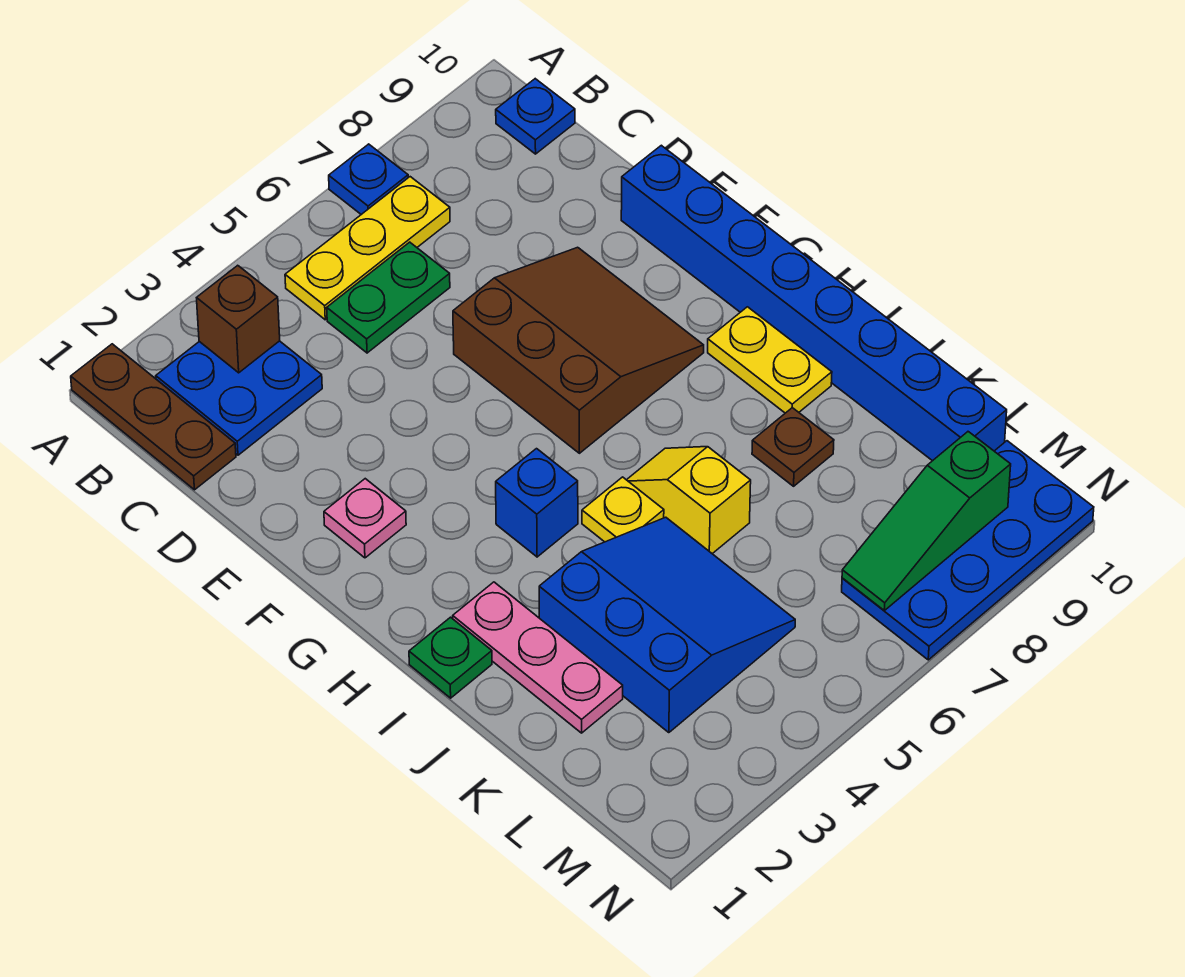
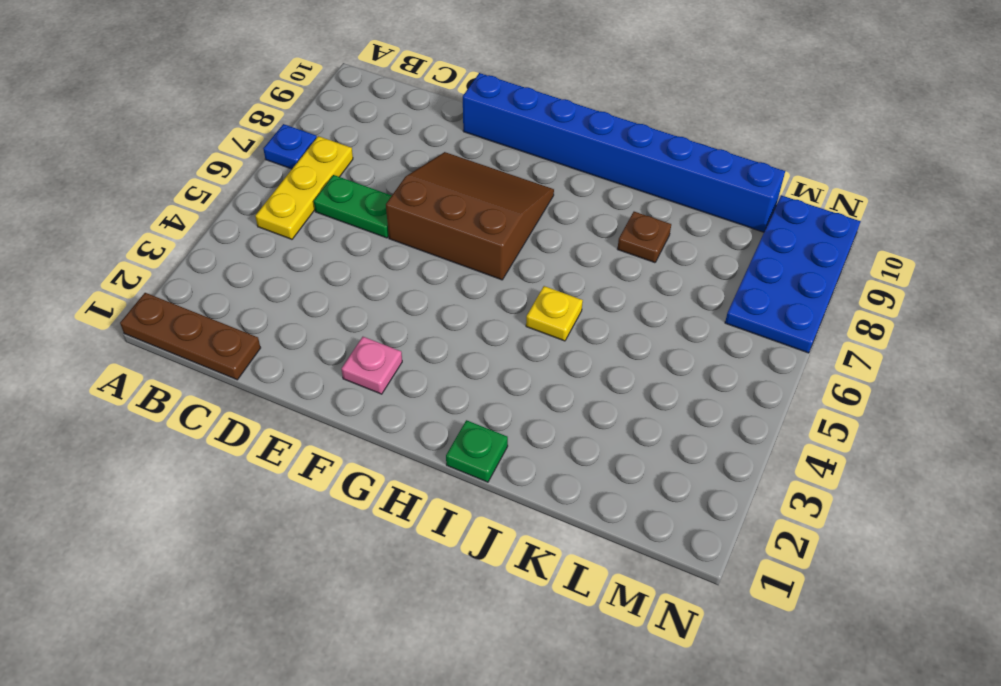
green 1x2 plate [314,175,392,238] -> green 1x2 plate turned to [327,242,450,353]
none -> blue 2x2 plate [156,341,322,455]
none -> blue 1x1 plate [496,79,575,154]
none -> blue 1x1 brick [496,449,578,557]

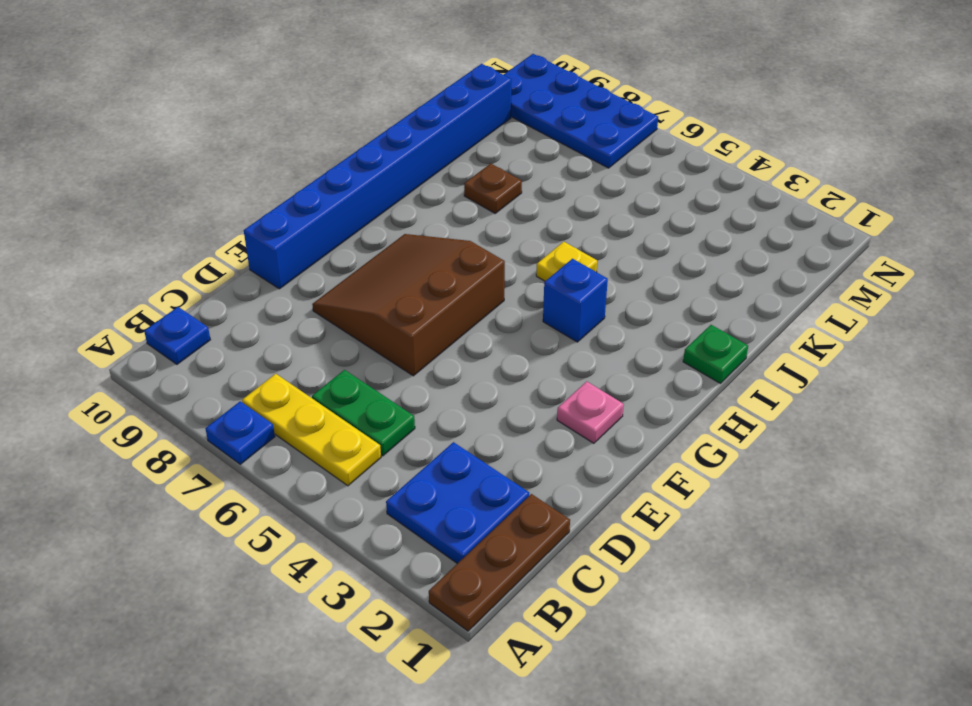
none -> yellow 1x2 plate [708,307,832,413]
none -> pink 1x3 plate [453,582,623,733]
none -> yellow 1x2 slope [627,447,751,554]

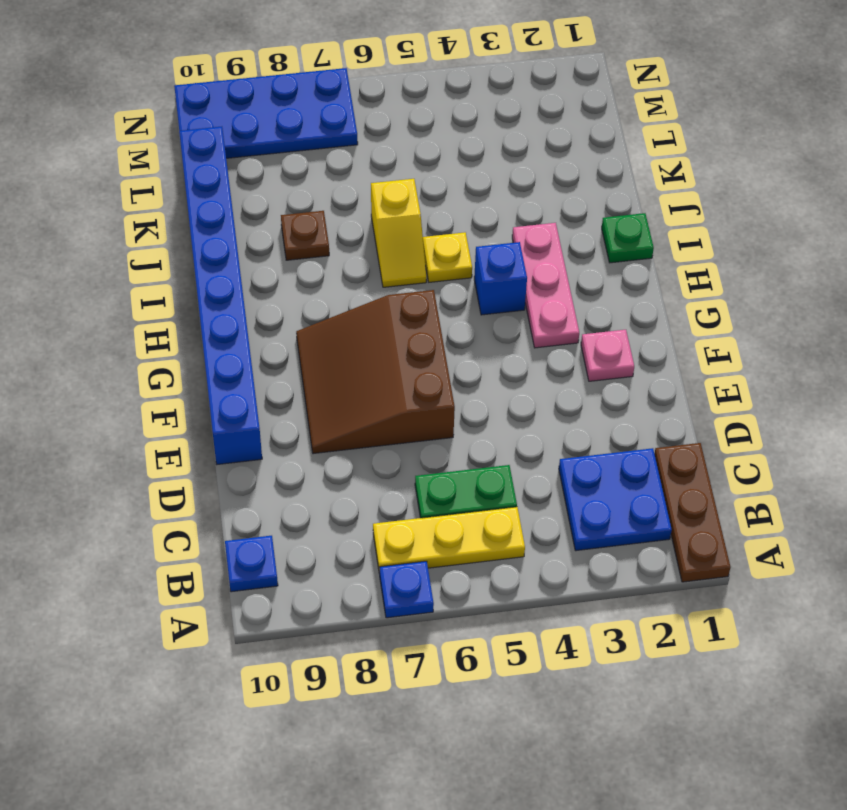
pink 1x3 plate [512,223,579,348] -> pink 1x3 plate moved to [453,582,623,733]
none -> yellow 1x2 plate [708,307,832,413]
none -> blue 3x3 slope [539,517,795,733]
none -> brown 1x1 brick [197,265,280,373]

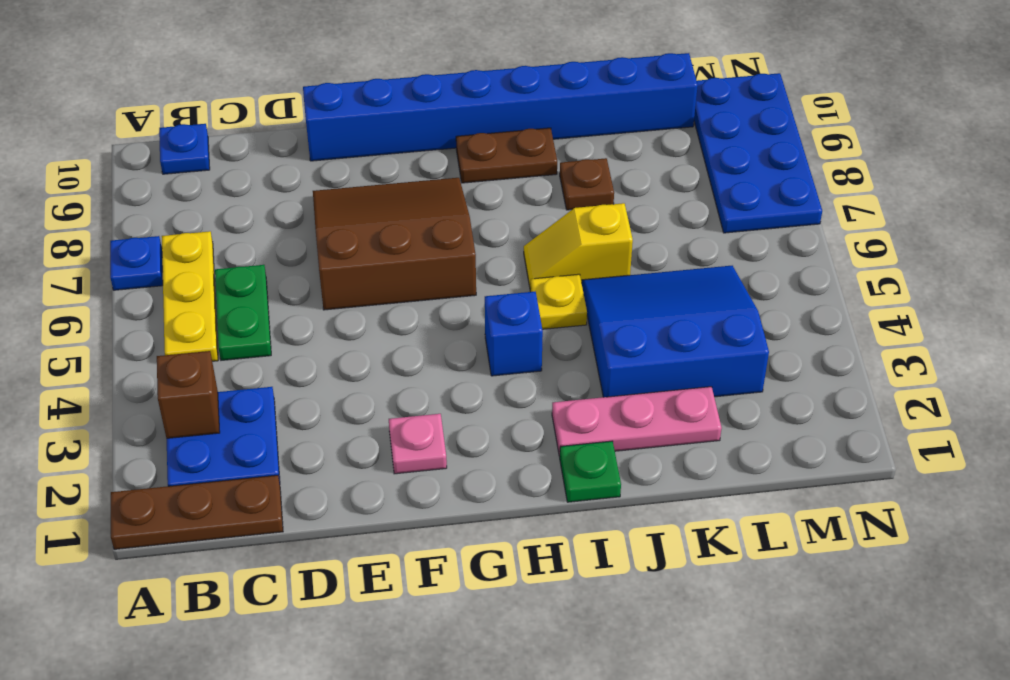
brown 1x2 plate [456,128,557,183] -> yellow 1x2 plate [708,307,832,413]
none -> green 1x3 slope [842,432,1011,610]

